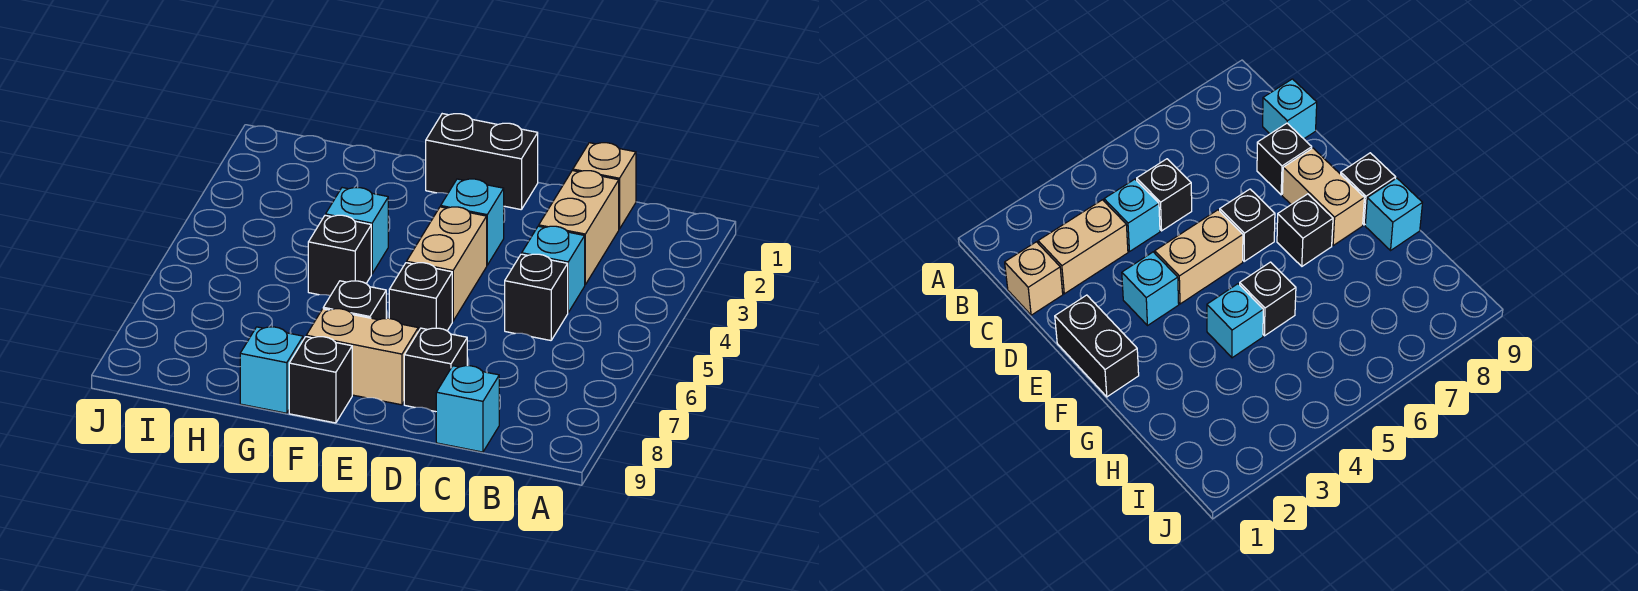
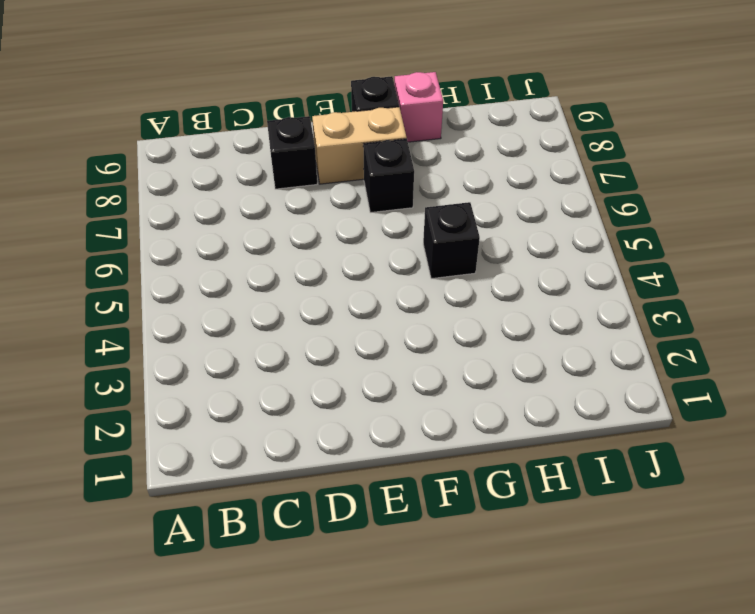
pink 1x1 brick [394,72,443,142] -> cyan 1x1 brick [240,327,303,413]
none -> tan 1x1 brick [573,143,636,229]
none -> tan 1x2 brick [539,171,619,284]
none -> cyan 1x1 brick [522,226,585,312]

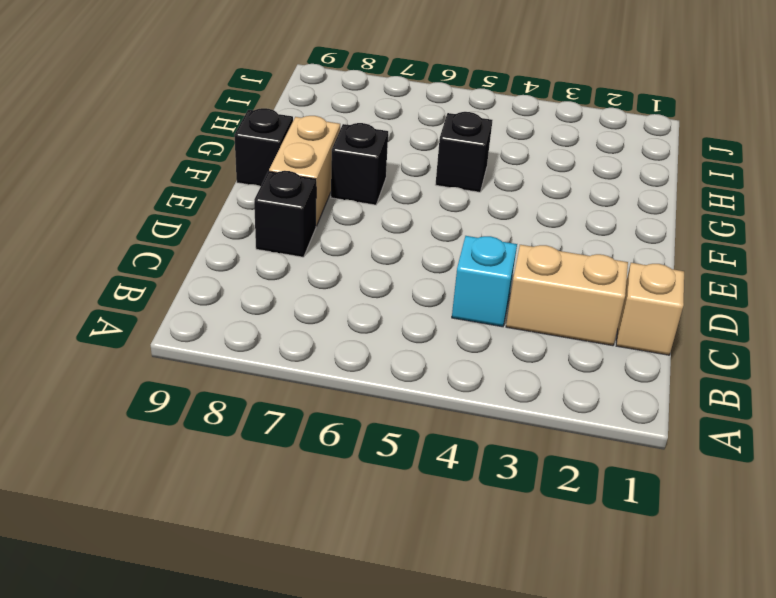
none -> black 1x1 brick [505,254,568,340]
none -> cyan 1x1 brick [436,366,499,452]
none -> black 1x2 brick [426,114,538,210]

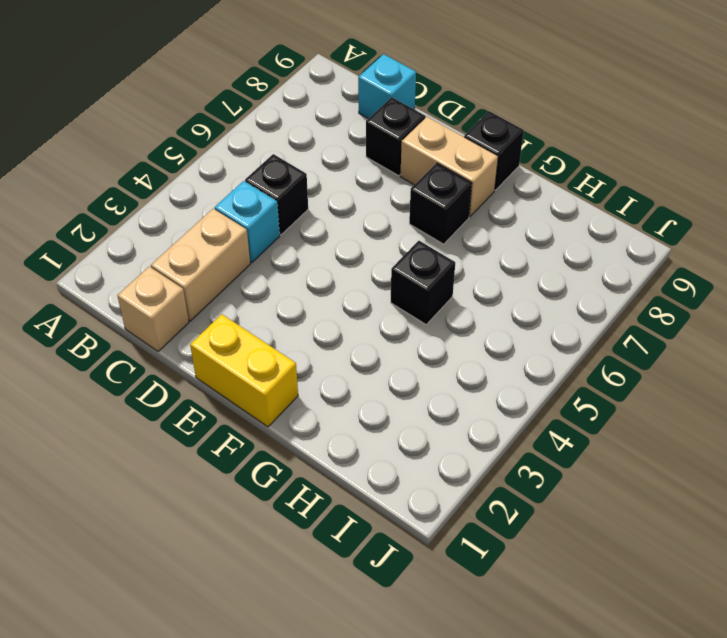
yellow 1x2 brick [190,314,298,427] -> black 1x2 brick [426,114,538,210]
none -> cyan 1x1 brick [441,179,504,265]
none -> tan 1x2 brick [407,207,487,321]
none -> black 1x1 brick [389,263,452,331]

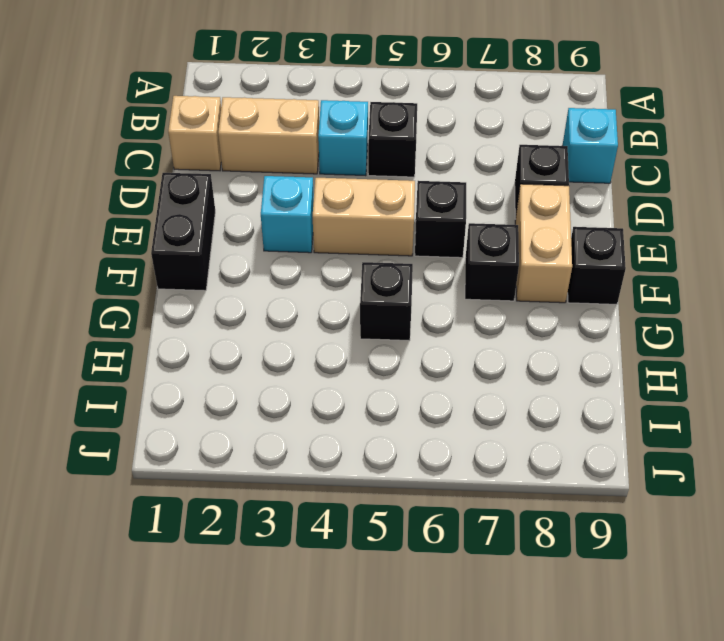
none -> cyan 1x1 brick [326,188,388,274]
none -> cyan 1x1 brick [240,327,303,413]

